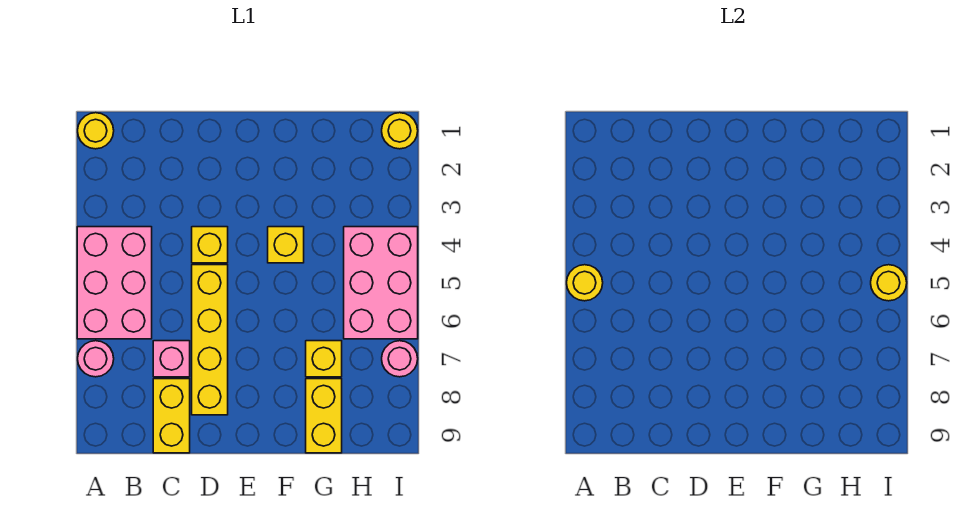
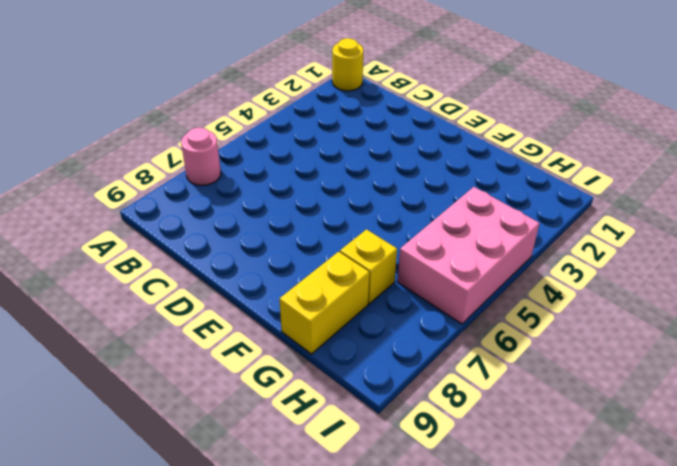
none -> pink 2x3 brick [77,227,152,339]
none -> pink 1x1 brick [153,341,190,377]
none -> yellow 1x2 brick [153,379,190,453]

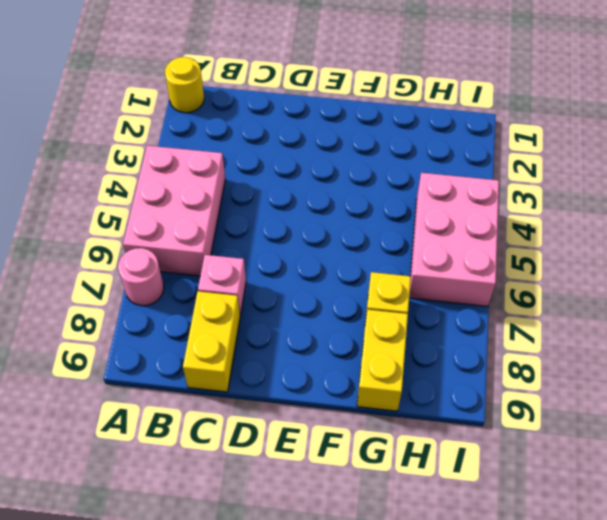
none -> yellow 1x1 brick [192,227,228,263]
none -> yellow 1x4 brick [192,265,228,415]
none -> yellow 1x1 brick [268,227,304,263]

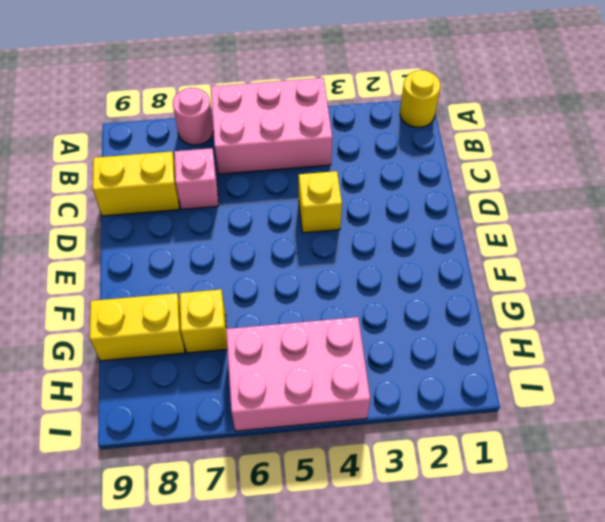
none -> yellow 1x4 brick [192,265,228,415]
none -> yellow 1x1 brick [268,227,304,263]
none -> yellow 1x1 round brick [382,113,418,149]

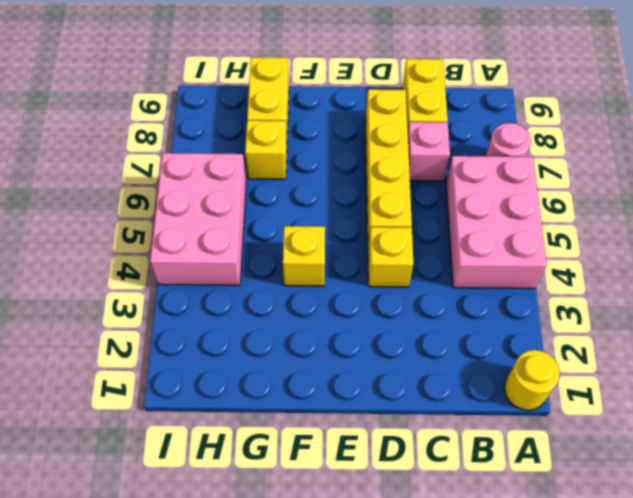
none -> yellow 1x1 round brick [382,113,418,149]
none -> pink 1x1 round brick [382,341,418,377]
none -> yellow 1x1 round brick [567,265,603,301]

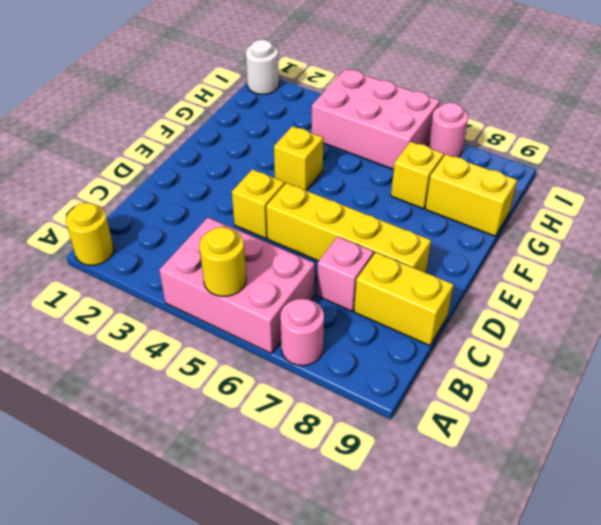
white 1x1 round brick [246,40,279,94] -> yellow 1x1 round brick [382,113,418,149]
none -> yellow 1x1 round brick [871,265,907,301]

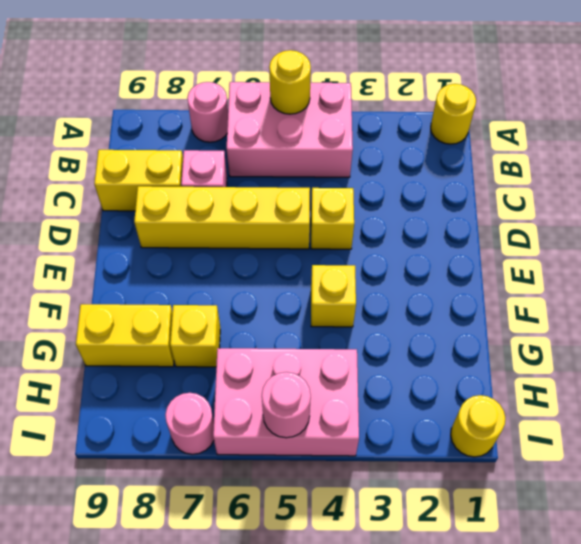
pink 1x1 round brick [262,372,311,438] -> yellow 1x1 round brick [871,265,907,301]

